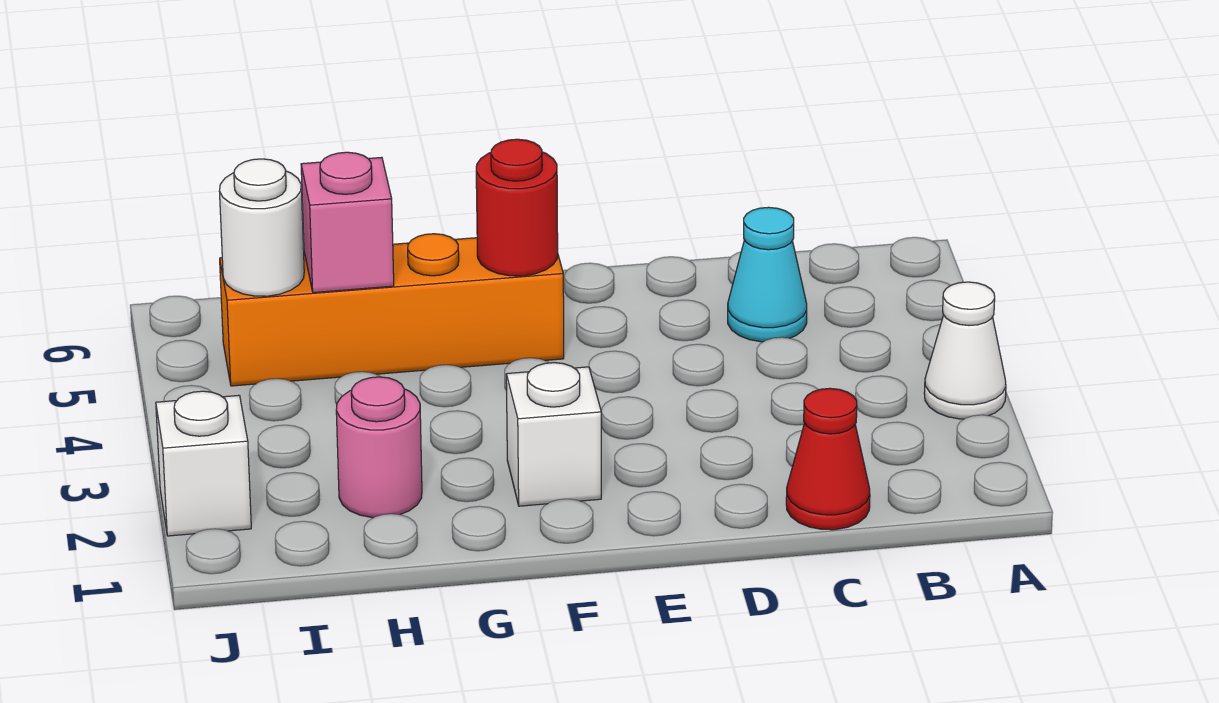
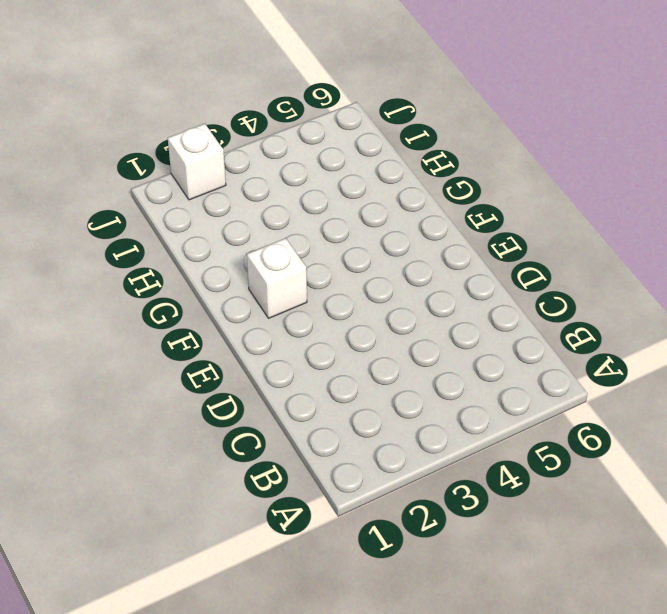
none -> white 1x1 cone [924,282,1006,419]
none -> red 1x1 cone [786,388,870,530]

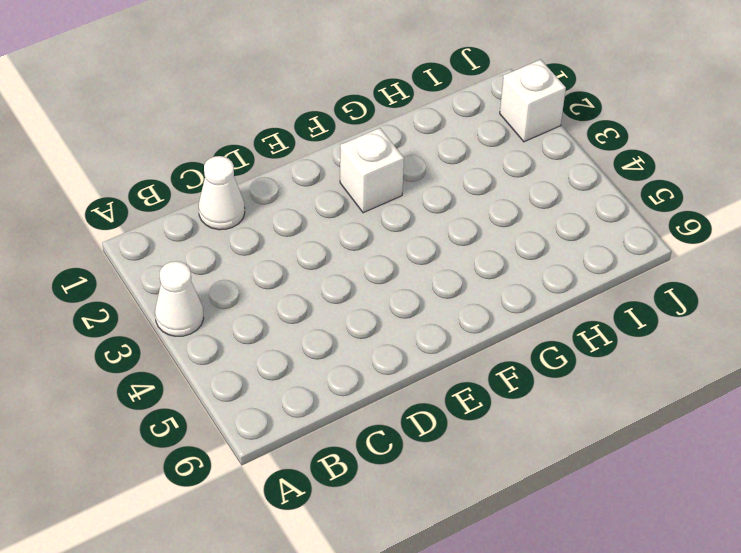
white 1x1 cone [199,156,245,230] -> red 1x1 cone [786,388,870,530]
none -> cyan 1x1 cone [728,207,807,342]
none -> orange 1x4 brick [220,234,564,386]

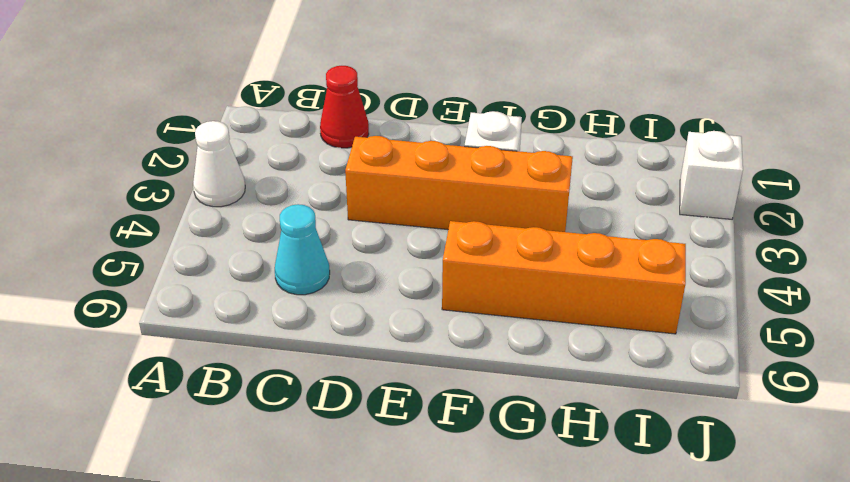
orange 1x4 brick [345,136,573,232] -> none
none -> pink 1x1 round brick [336,377,422,518]
none -> red 1x1 round brick [476,139,558,276]

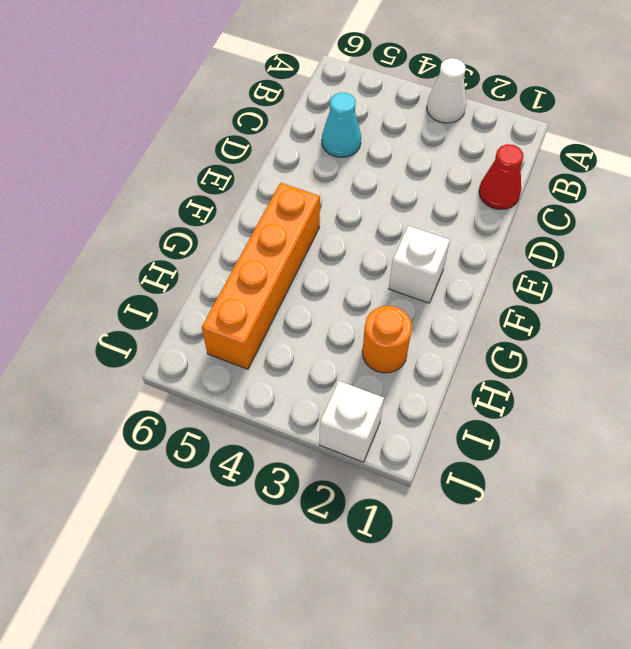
orange 1x1 round brick [362,306,412,373] -> pink 1x1 round brick [336,377,422,518]
none -> red 1x1 round brick [476,139,558,276]
none -> pink 1x1 brick [301,152,394,293]

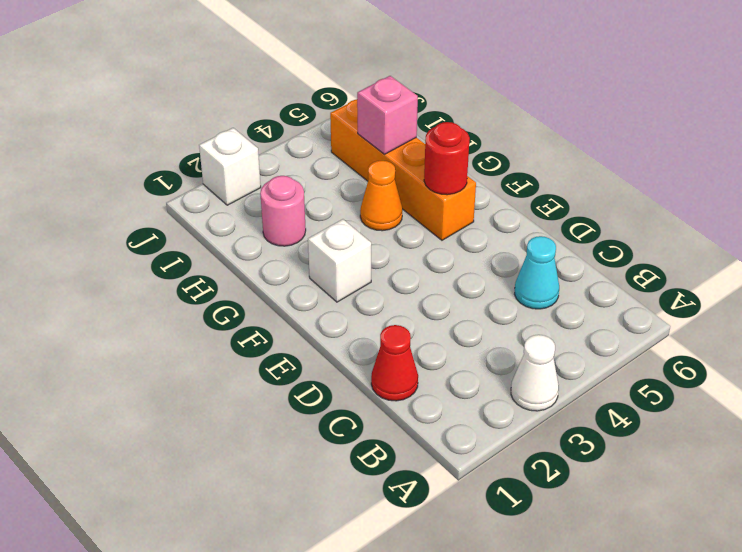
orange 1x1 cone [360,161,402,231] -> none
none -> white 1x1 round brick [220,159,304,296]

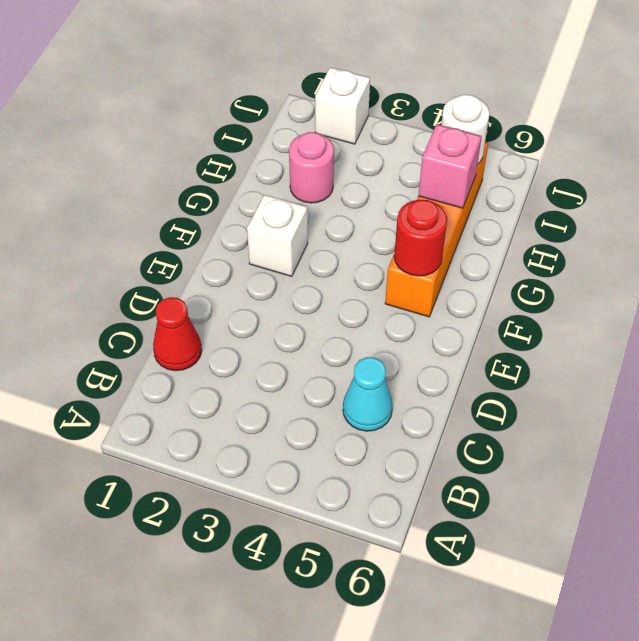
none -> white 1x1 cone [924,282,1006,419]

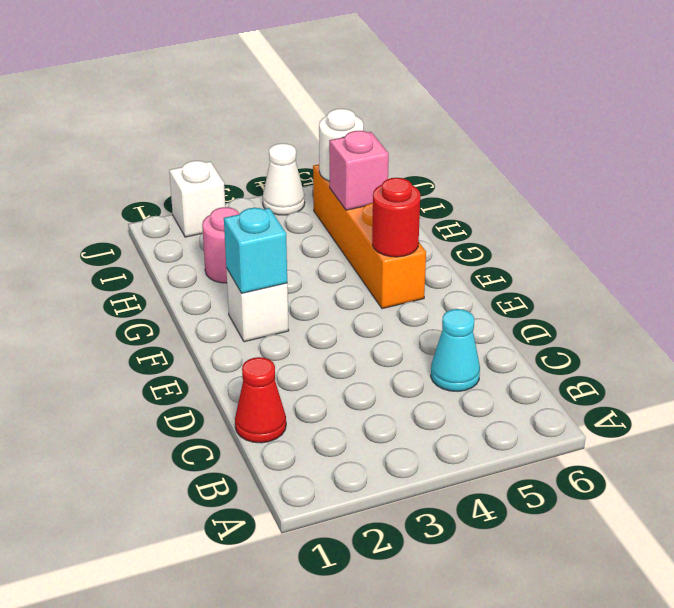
cyan 1x1 brick [224,208,287,293] -> none
white 1x1 cone [263,143,305,215] -> white 1x1 cone moved to [924,282,1006,419]

